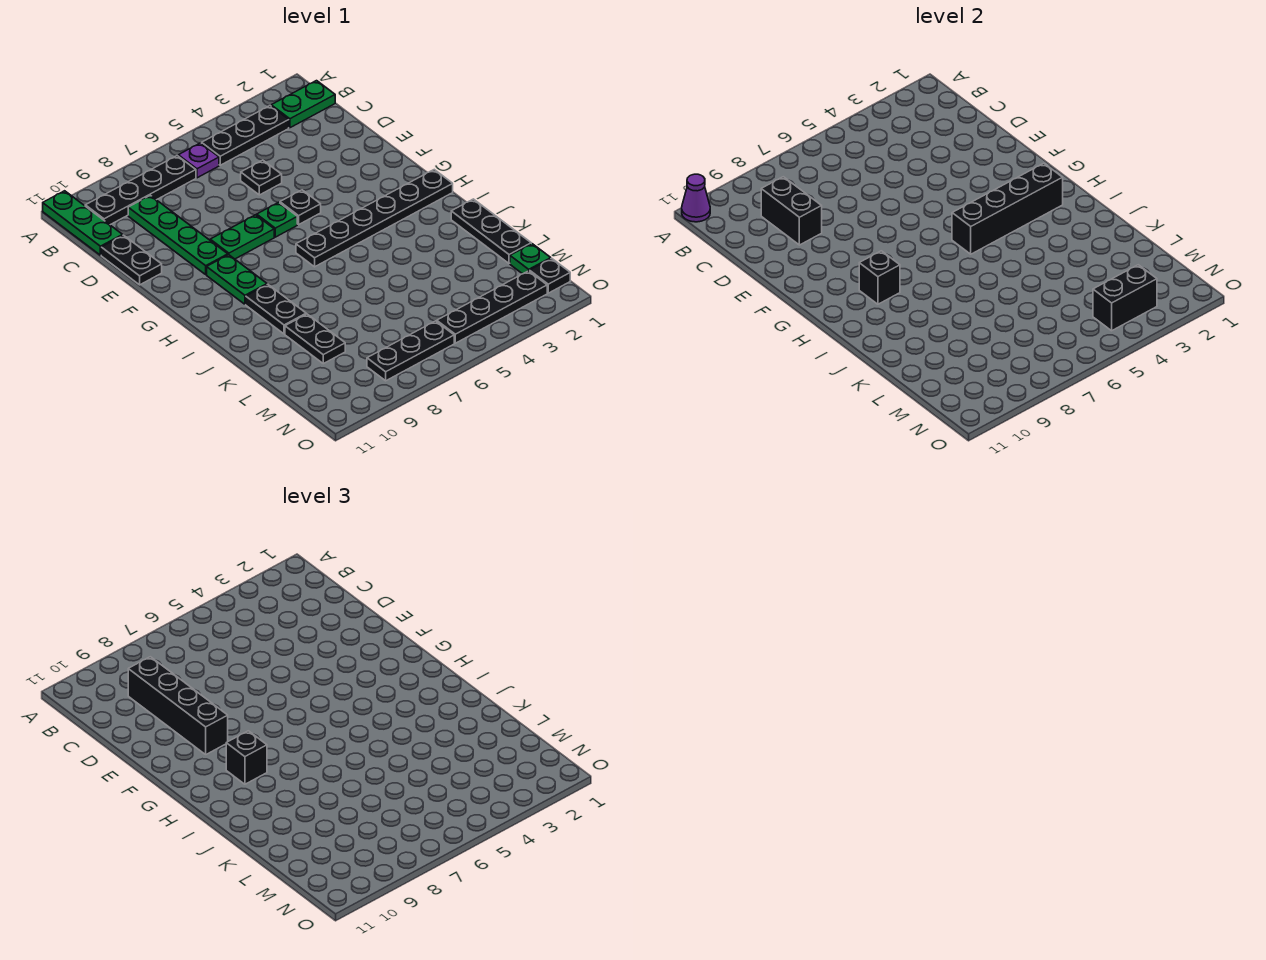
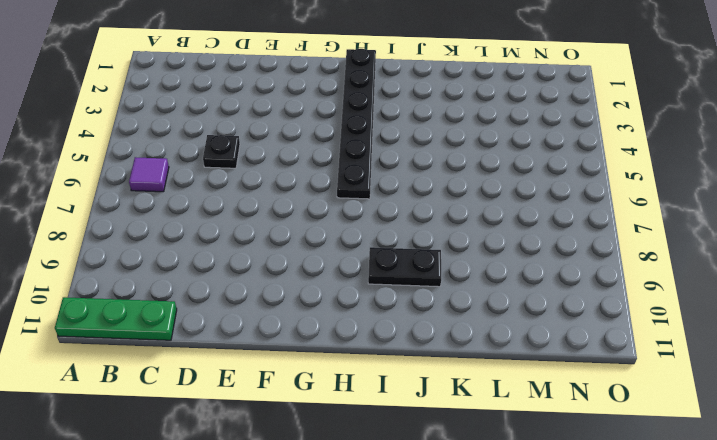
purple 1x1 tile [129,157,169,192] -> purple 1x1 plate [178,143,219,178]
none -> green 1x2 plate [271,81,335,128]
none -> black 1x3 plate [201,106,289,165]
none -> black 1x4 plate [85,156,196,225]

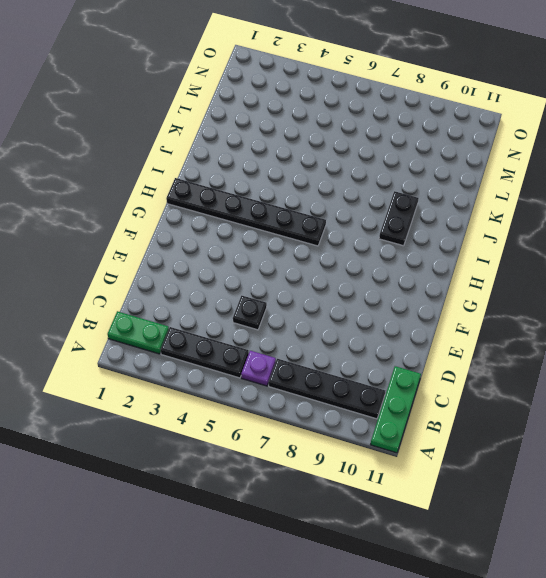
none -> green 1x4 plate [128,195,228,274]
none -> black 1x2 plate [101,235,162,285]
none -> black 1x1 plate [280,190,321,225]

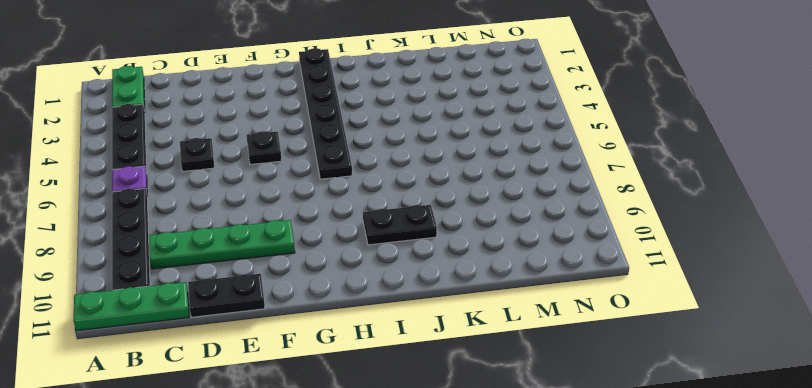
none -> green 1x1 plate [257,202,297,237]
none -> green 1x2 plate [210,215,274,259]
none -> green 1x2 plate [207,255,267,304]

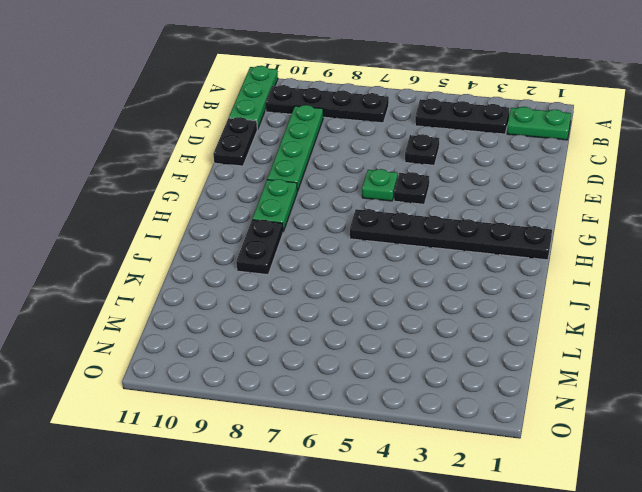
none -> purple 1x1 plate [178,143,219,178]
none -> green 1x2 plate [210,215,274,259]
none -> black 1x3 plate [451,199,531,264]

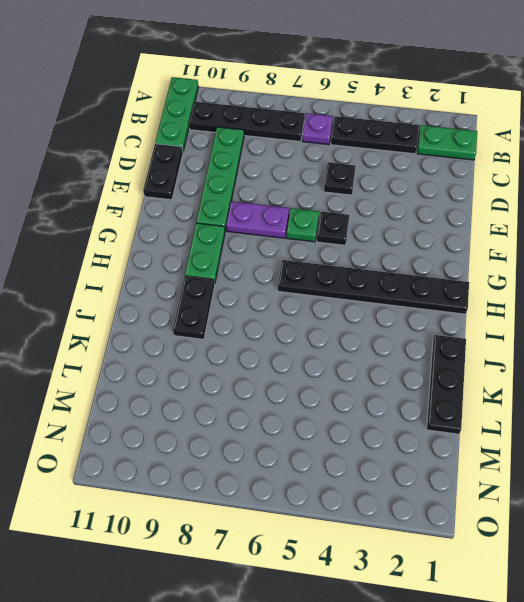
purple 1x2 plate [226,201,289,238] -> green 1x2 plate [210,215,274,259]
none -> black 1x2 plate [285,314,345,364]
none -> green 1x1 plate [510,244,551,274]
none -> black 1x1 plate [530,258,570,293]

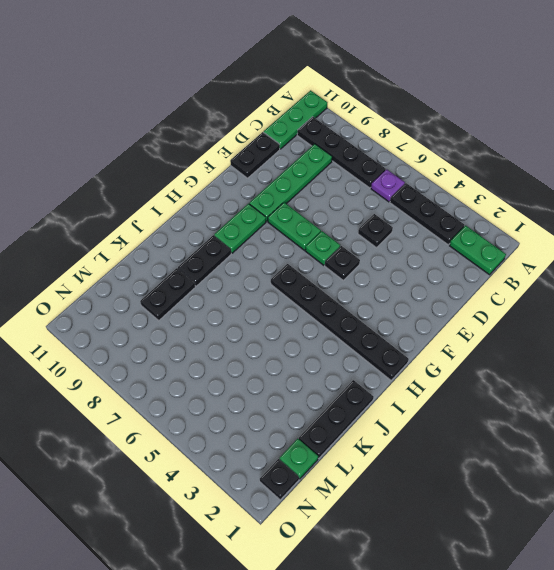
none -> black 1x4 plate [437,271,547,343]
none -> black 1x3 plate [367,321,454,381]
none -> purple 1x1 cone [682,174,710,222]

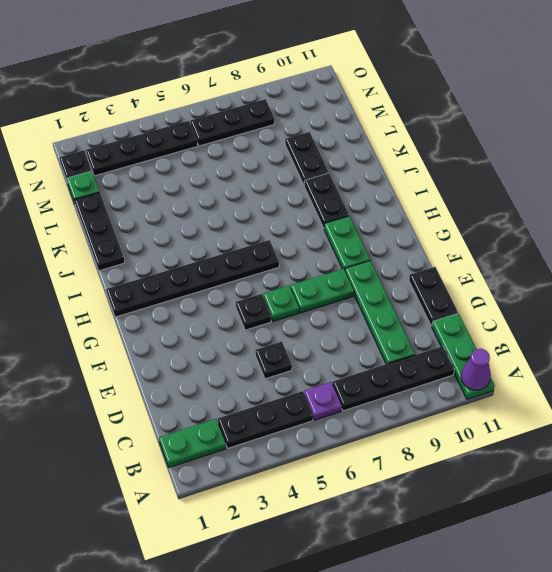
none -> black 1x2 brick [761,177,822,245]
none -> black 1x4 brick [952,163,1063,254]
none -> black 1x1 brick [859,251,900,304]

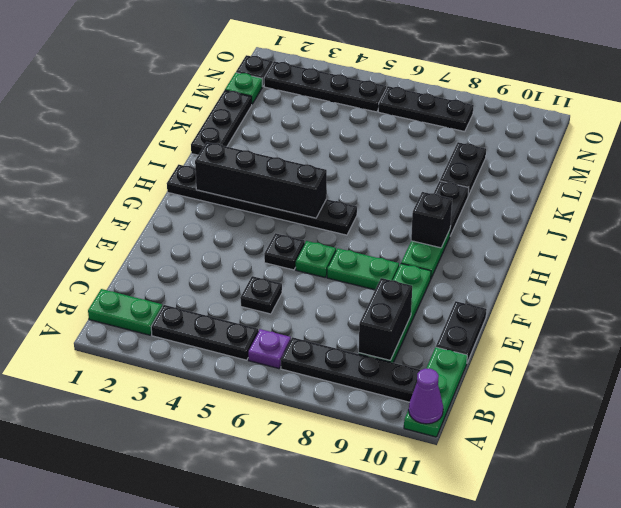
none -> black 1x2 brick [1093,265,1157,331]
none -> black 1x4 brick [128,657,228,754]
none -> black 1x1 brick [226,731,267,784]

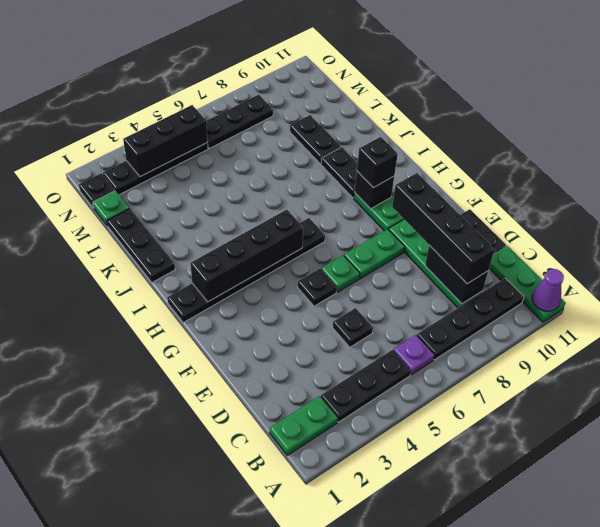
black 1x3 brick [123,105,208,177] -> black 1x2 brick [1093,265,1157,331]

